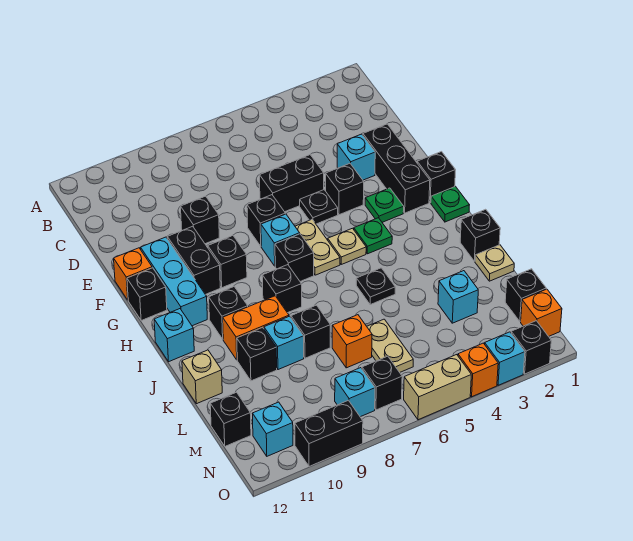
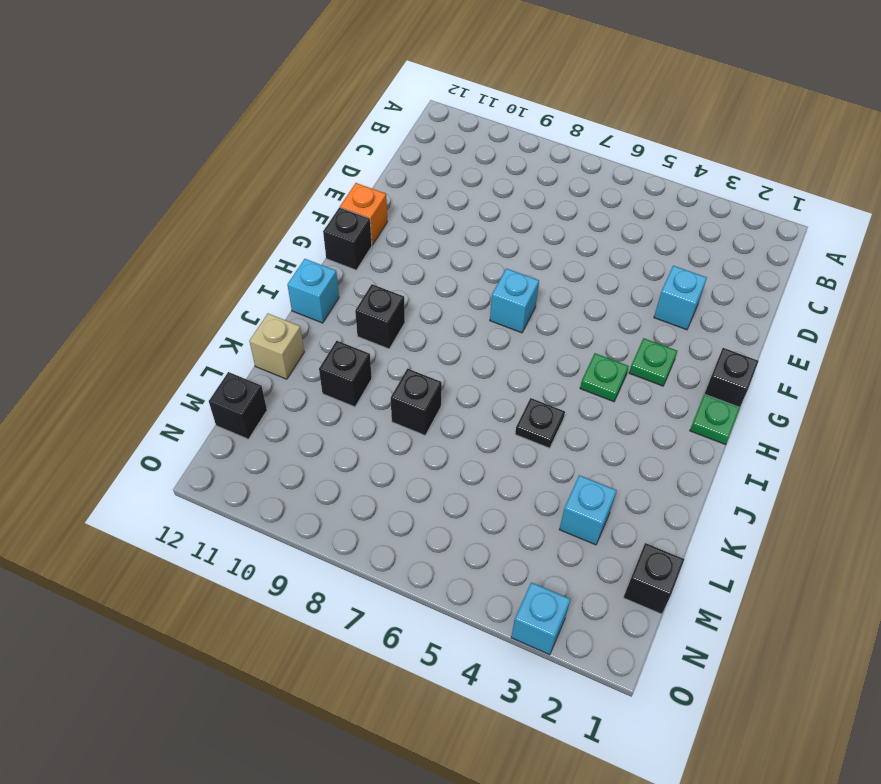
none -> black 1x3 brick [363,124,430,213]
none -> black 1x2 brick [260,155,324,212]
none -> black 1x1 brick [181,196,219,244]
none -> black 1x1 brick [326,164,364,215]

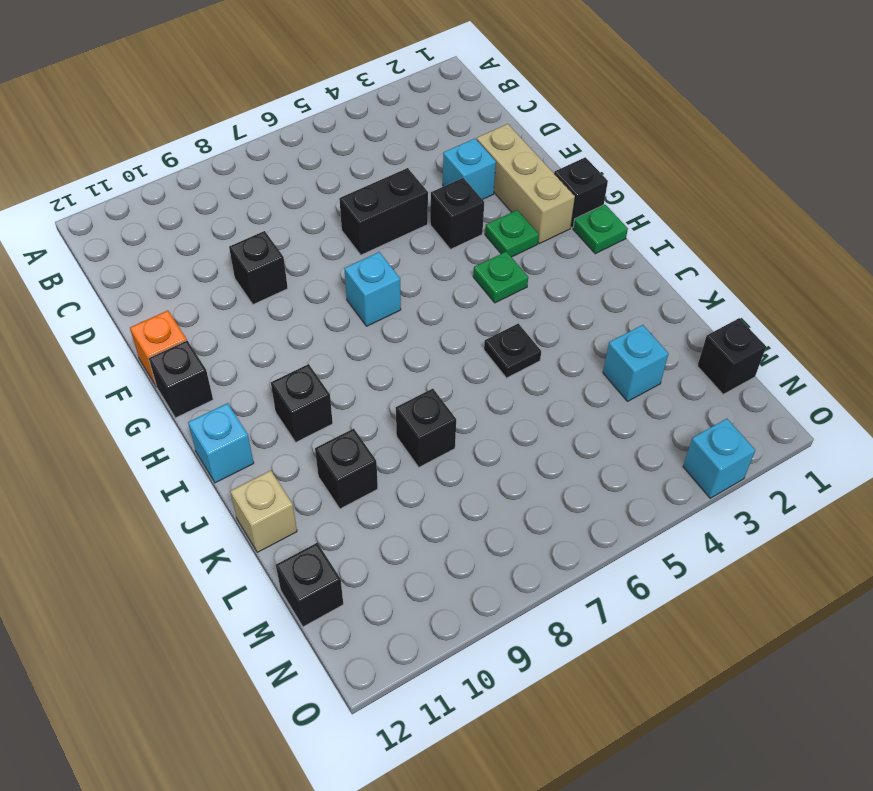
tan 1x3 brick [477,124,575,244] -> black 1x3 brick [363,124,430,213]
none -> black 1x1 plate [300,190,338,224]
none -> black 1x1 brick [247,195,285,246]
none -> black 1x2 brick [167,226,220,295]
none -> cyan 1x3 brick [141,237,207,326]

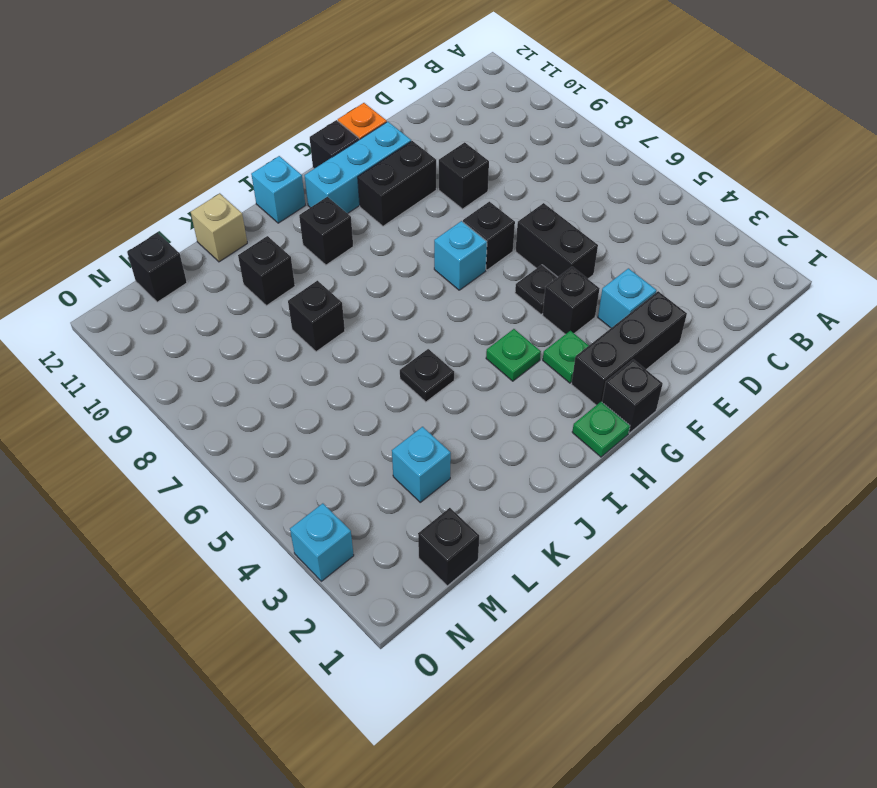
none -> tan 1x2 plate [295,220,340,275]
none -> black 1x1 brick [208,236,247,288]
none -> tan 1x1 plate [328,228,366,264]
none -> black 1x1 brick [275,234,314,281]

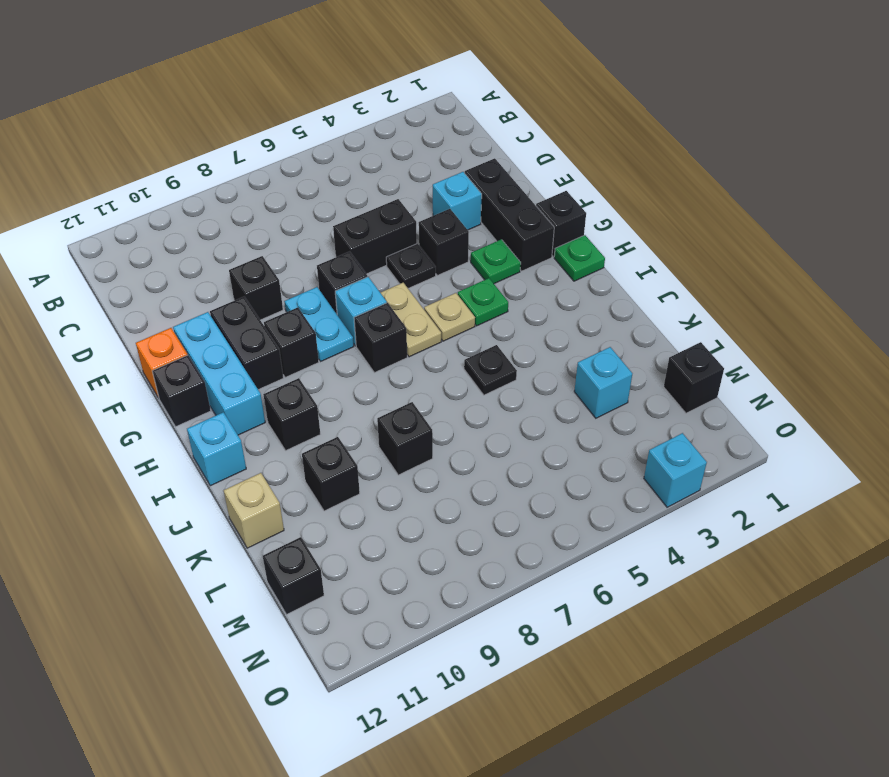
cyan 1x2 plate [284,287,354,361] -> none
none -> black 1x1 brick [262,265,302,313]
none -> black 1x1 brick [460,209,500,261]
none -> orange 1x2 brick [223,296,289,360]
none -> tan 1x1 plate [475,245,514,281]

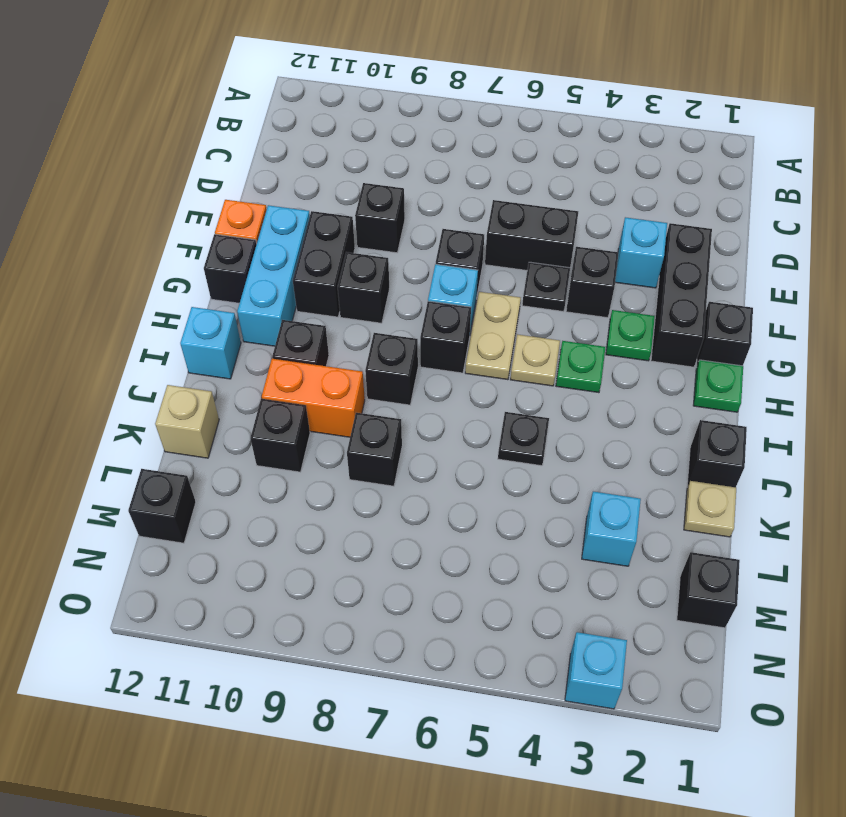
none -> cyan 1x1 brick [264,316,304,370]
none -> tan 1x2 plate [367,319,413,372]
none -> orange 1x1 brick [332,315,372,368]
none -> orange 1x1 brick [521,289,562,336]

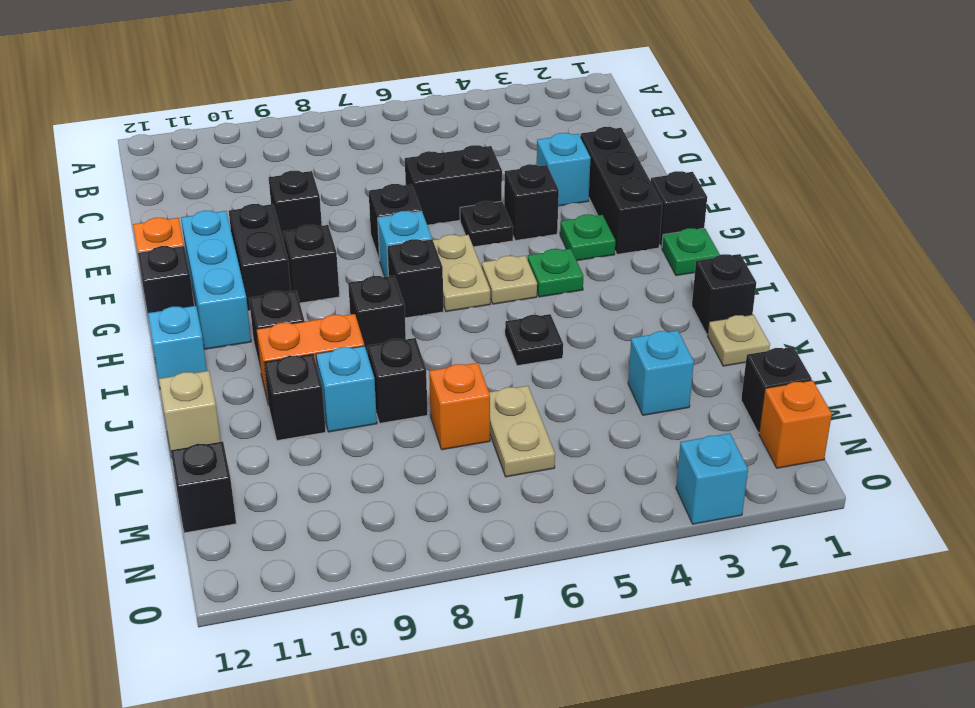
none -> black 1x1 brick [362,356,402,410]
none -> cyan 1x1 brick [335,368,375,417]
none -> cyan 1x1 brick [253,402,293,456]
none -> black 1x1 brick [511,321,551,374]

